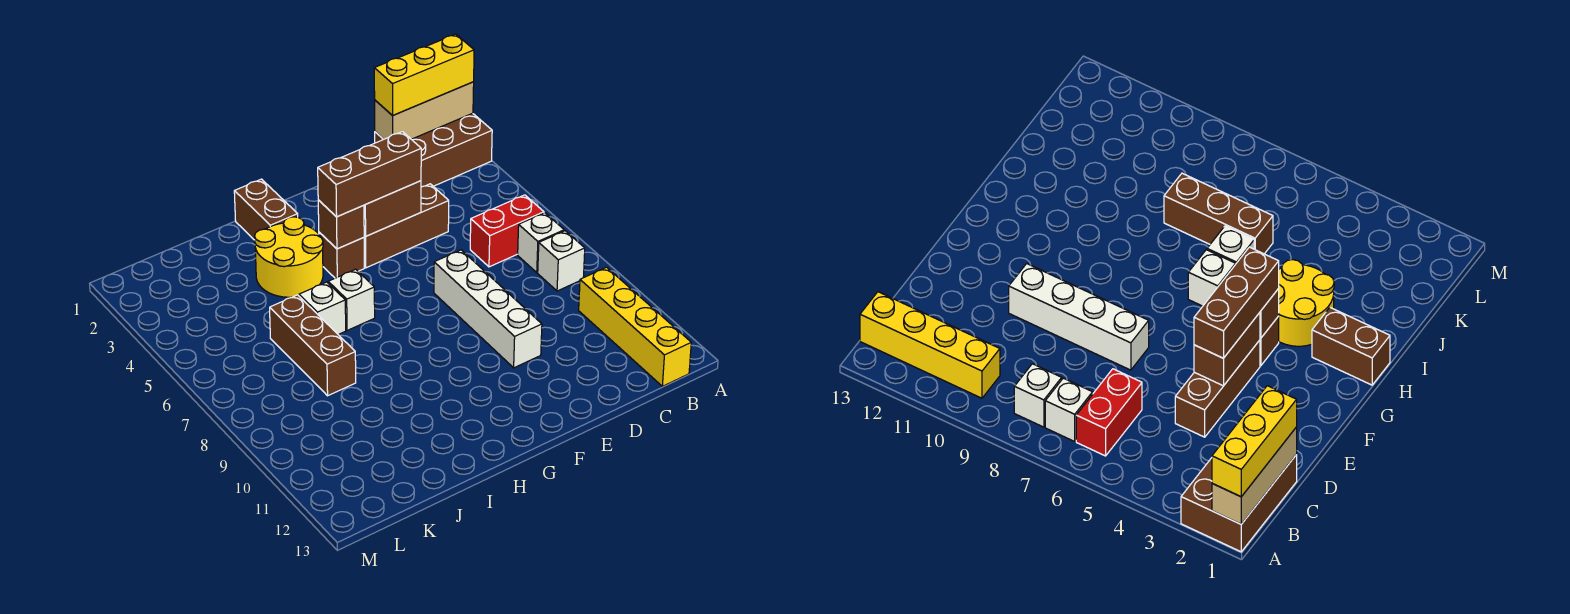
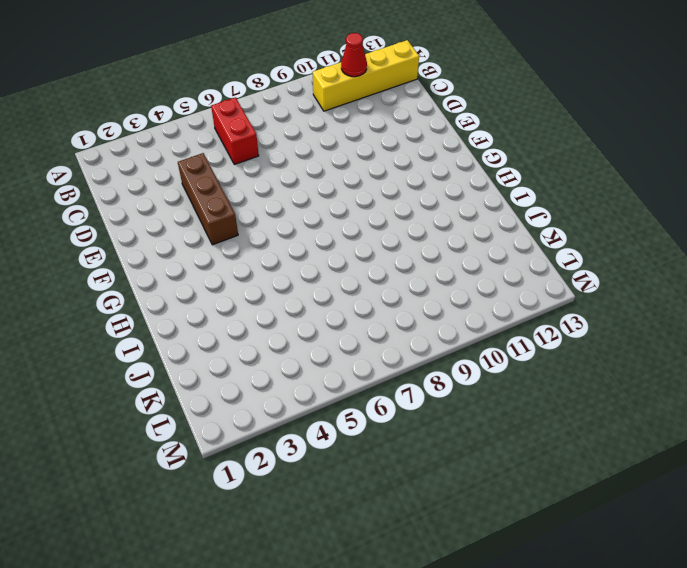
red 1x1 cone [341,33,367,77] -> none
none -> brown 2x3 brick [375,113,492,187]
none -> white 1x1 brick [518,213,564,272]
none -> white 1x1 brick [538,231,585,291]

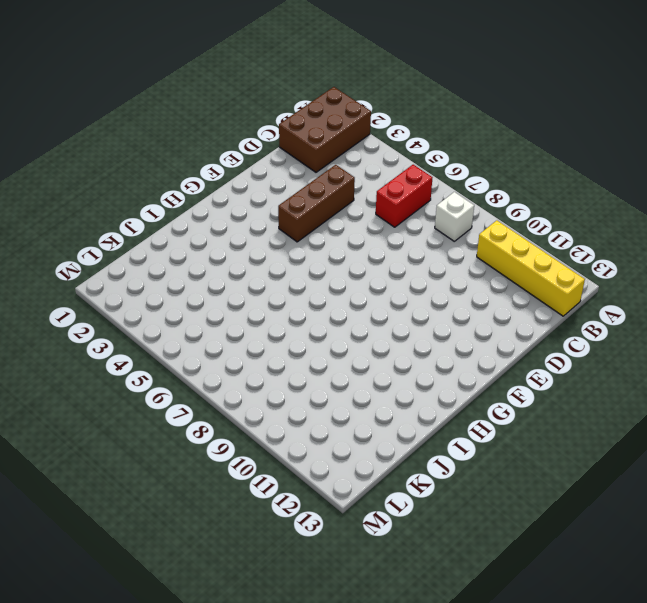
none -> white 1x1 brick [518,213,564,272]
none -> white 1x4 brick [434,250,542,368]
none -> brown 1x1 brick [319,232,364,278]

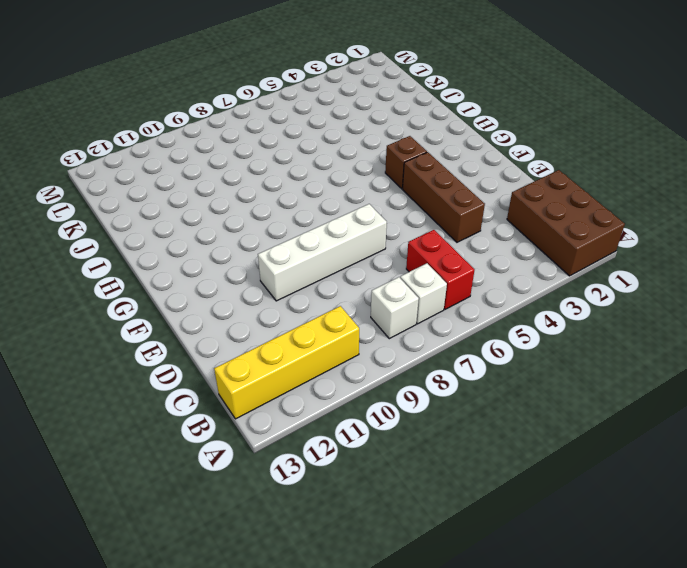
none -> brown 1x2 brick [234,179,298,240]
none -> yellow 2x2 round brick [254,217,323,297]
none -> white 1x1 brick [328,269,375,330]

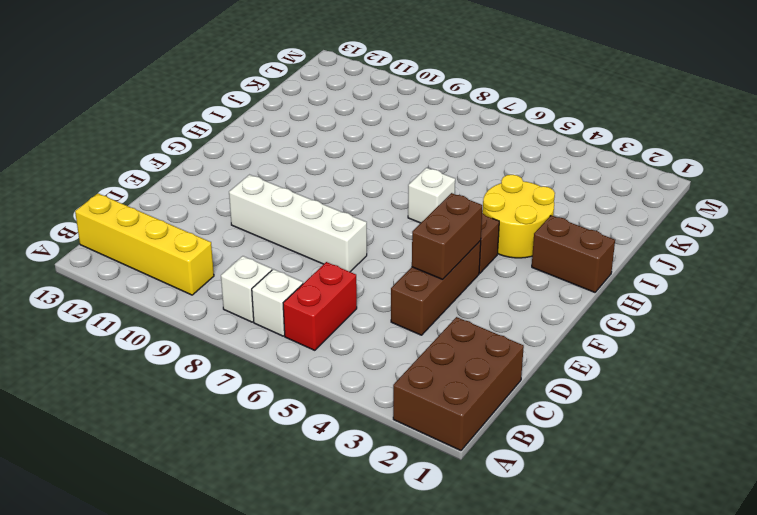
none -> white 1x1 brick [299,282,346,335]
none -> brown 1x3 brick [270,295,356,396]
none -> tan 1x3 brick [375,82,474,139]

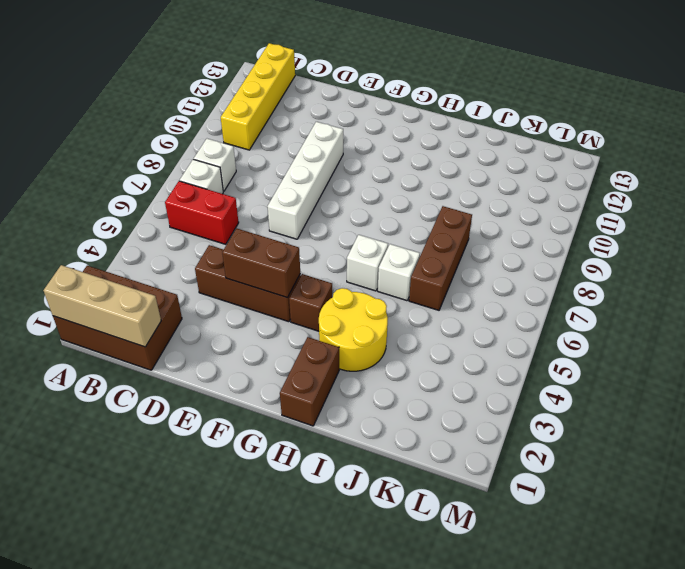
none -> brown 1x1 brick [318,200,364,249]
none -> yellow 1x3 brick [374,34,474,116]
none -> brown 1x3 brick [318,132,421,217]

